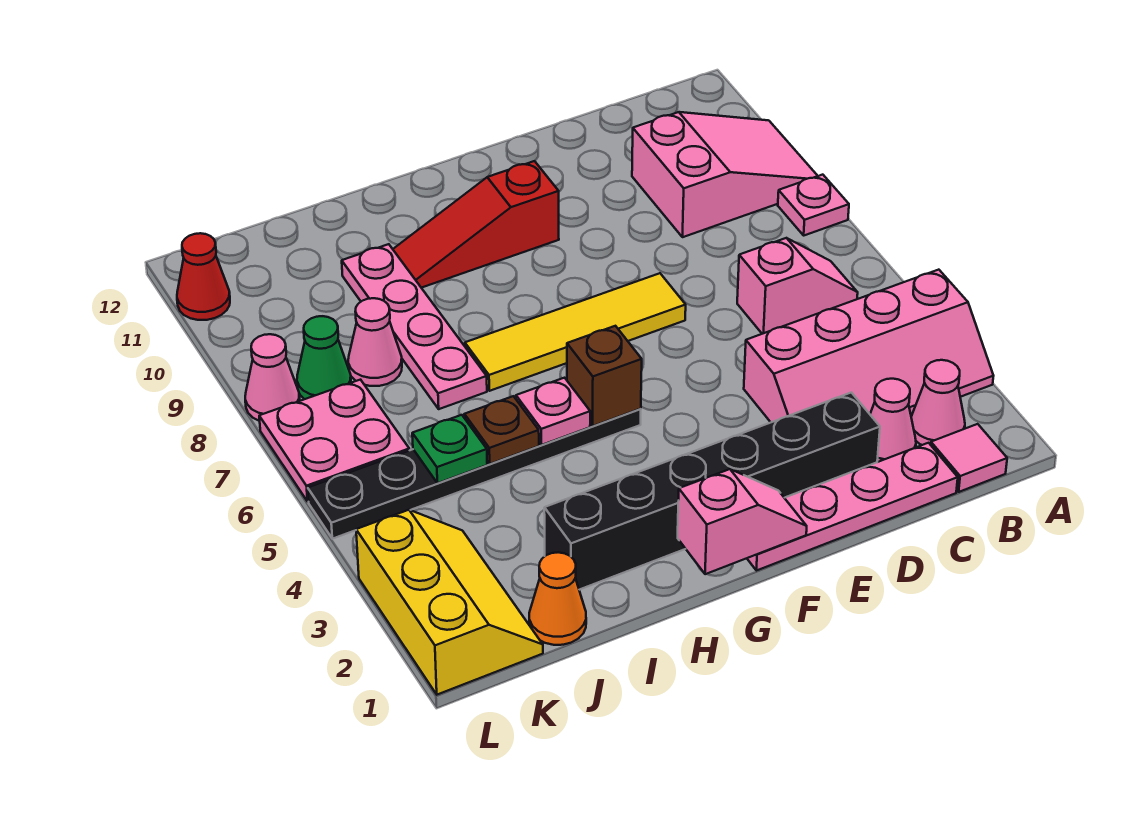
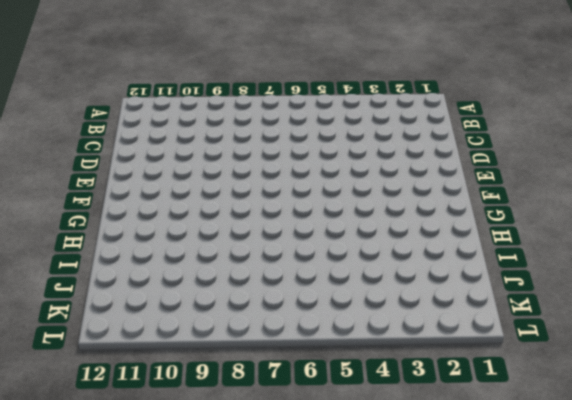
none -> pink 2x4 slope [744,270,993,422]
none -> pink 1x1 plate [778,175,849,235]
none -> pink 2x3 slope [632,112,817,237]

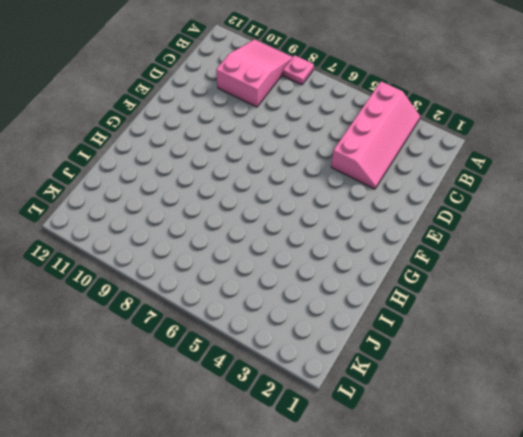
none -> pink 1x1 tile [931,424,1007,492]
none -> pink 1x1 cone [911,360,965,445]
none -> pink 1x2 slope [737,238,858,334]

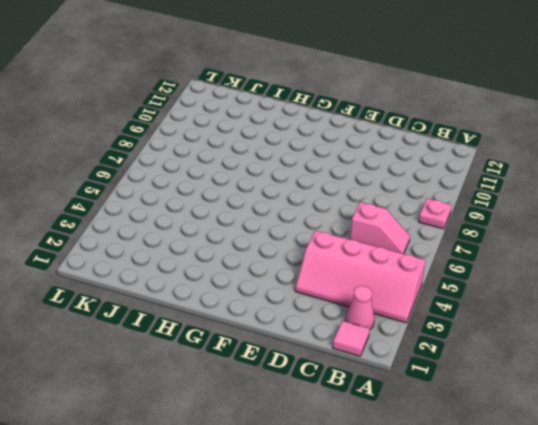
none -> pink 2x3 slope [632,112,817,237]
none -> pink 1x4 plate [747,443,958,571]
none -> pink 1x1 cone [870,379,916,462]

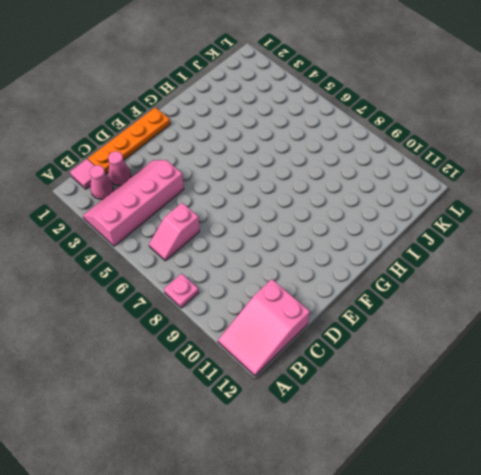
pink 2x3 slope [218,279,310,376] -> pink 2x3 slope moved to [632,112,817,237]
orange 1x4 plate [88,108,170,174] -> pink 1x4 plate [747,443,958,571]
none -> black 1x6 brick [544,393,880,590]
none -> yellow 1x4 tile [465,273,686,391]
none -> red 1x3 slope [393,161,559,288]

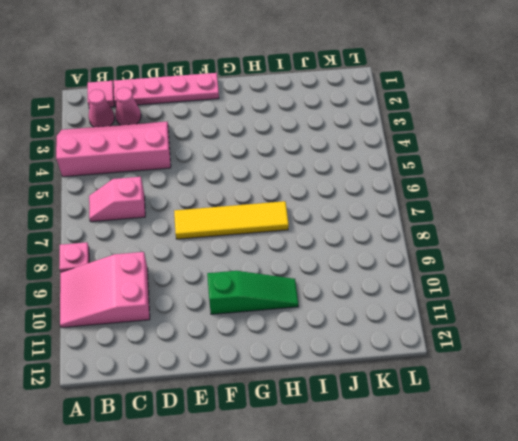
green 1x3 slope [207,271,298,314] -> red 1x3 slope [393,161,559,288]
none -> black 1x6 brick [544,393,880,590]
none -> black 1x6 plate [308,409,641,539]
none -> pink 1x4 plate [342,244,487,409]

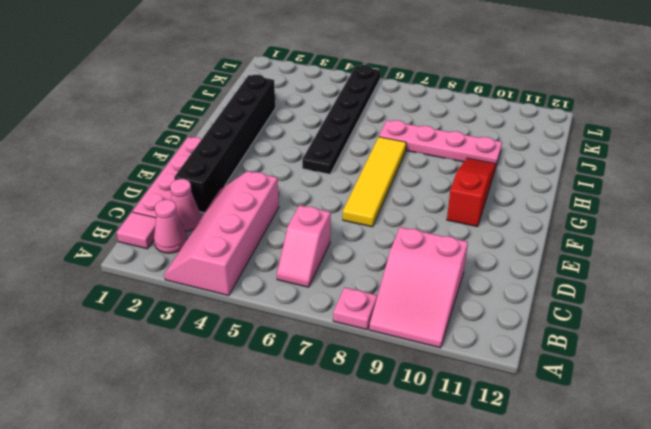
none -> orange 1x1 cone [529,552,586,645]
none -> pink 1x1 cone [348,298,402,386]
none -> yellow 2x3 slope [356,510,543,695]

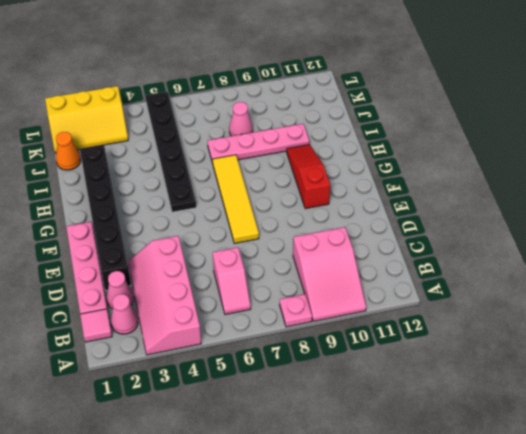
none -> pink 2x2 plate [259,380,409,501]
none -> green 1x1 cone [297,316,351,399]
none -> pink 1x1 cone [245,334,300,421]

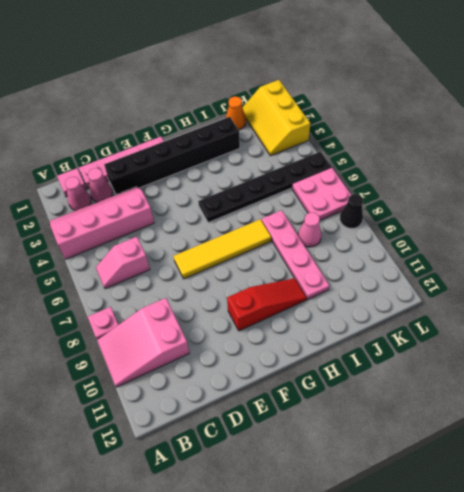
black 1x1 cone [340,194,363,228] -> pink 1x1 cone [245,334,300,421]
none -> green 1x1 cone [297,316,351,399]
none -> red 1x1 cone [177,233,230,320]
none -> pink 1x2 slope [678,469,807,574]

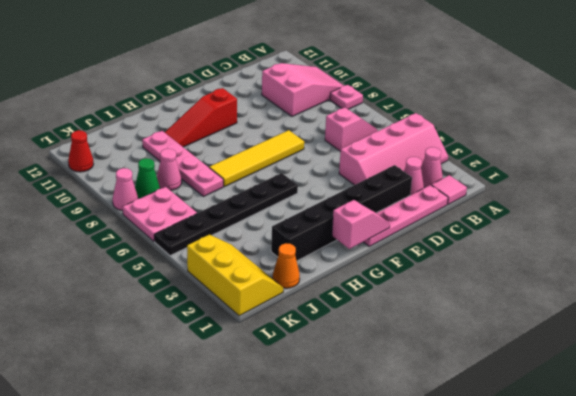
none -> brown 1x1 brick [567,326,642,426]
none -> pink 1x1 plate [516,378,590,445]
none -> brown 1x1 plate [464,396,539,464]

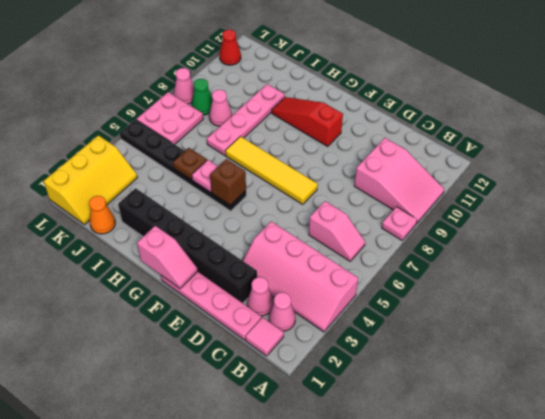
none -> green 1x1 plate [412,415,487,483]

